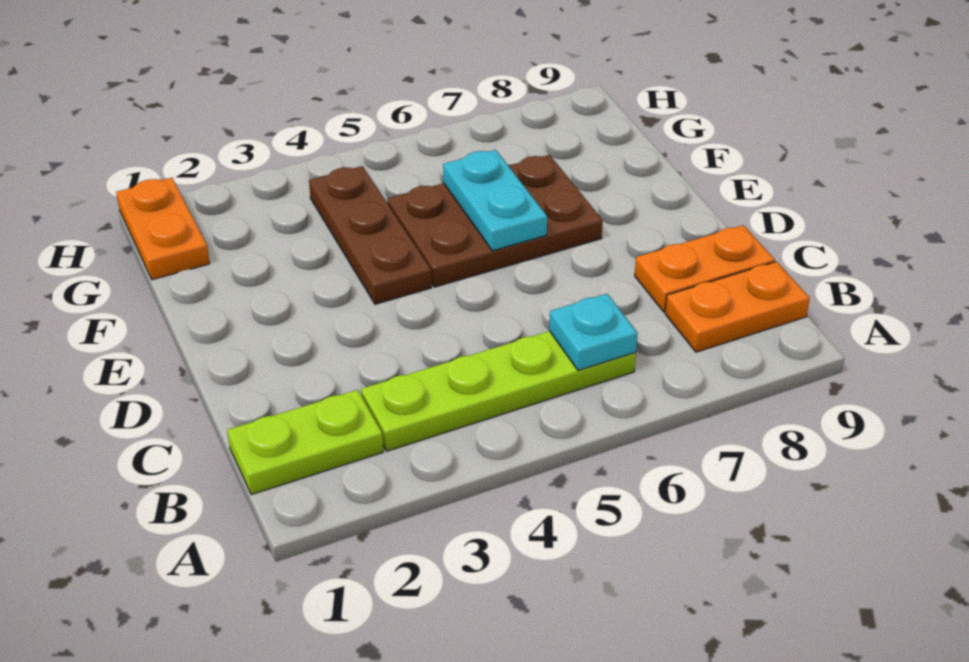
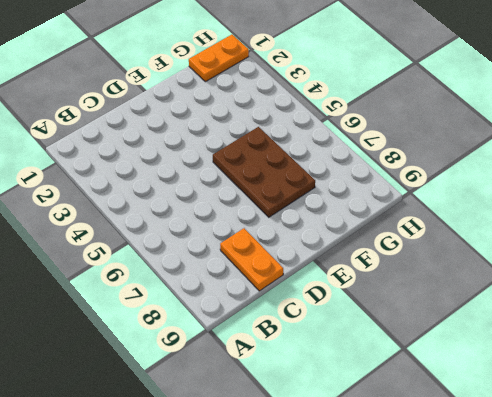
none -> lime 1x2 plate [227,390,383,495]
none -> lime 1x4 plate [361,331,636,451]

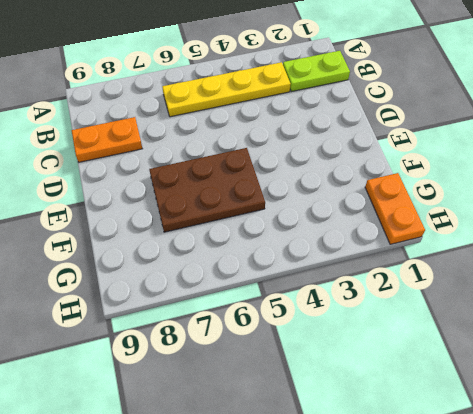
yellow 1x4 plate [162,62,291,117] -> lime 1x4 plate [361,331,636,451]
none -> orange 1x2 plate [665,262,810,352]
none -> brown 1x3 plate [309,166,431,304]

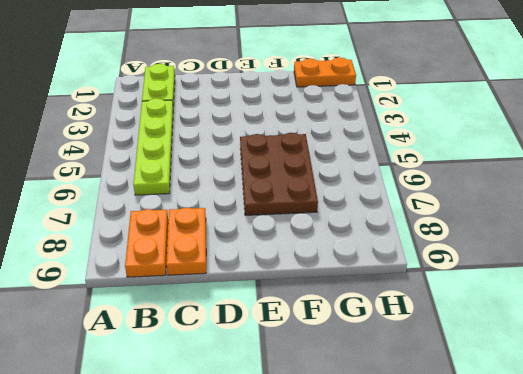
none -> brown 1x3 plate [309,166,431,304]
none -> cyan 1x1 plate [549,294,638,370]

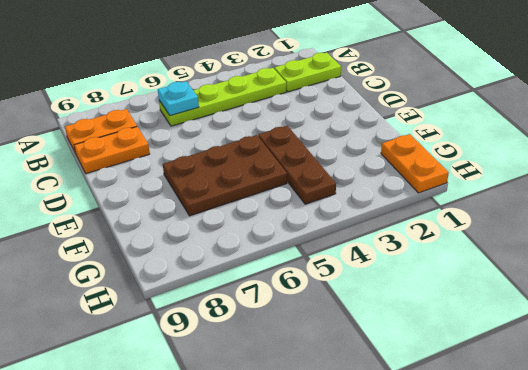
none -> cyan 1x2 plate [443,150,547,251]

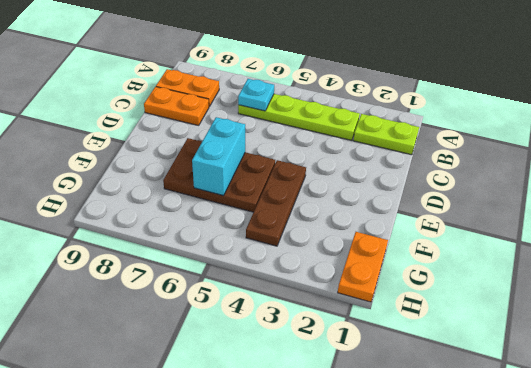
cyan 1x2 brick [192,117,245,195] -> cyan 1x2 plate [443,150,547,251]

